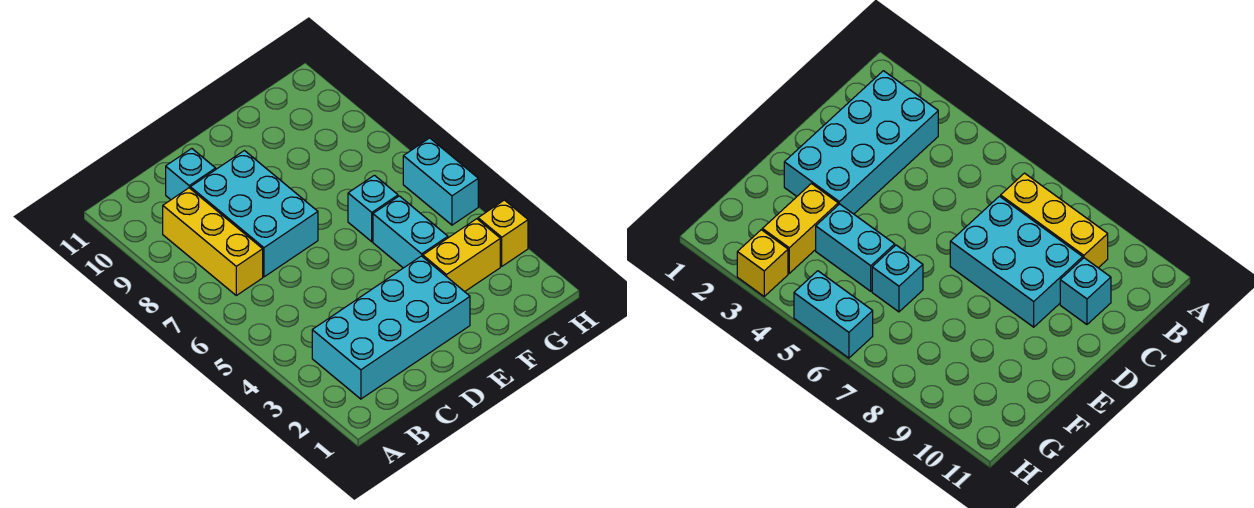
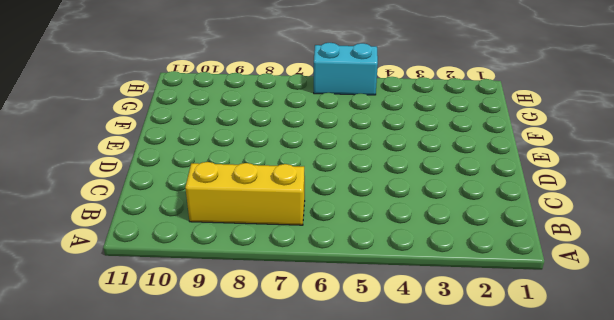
none -> cyan 2x4 brick [312,256,470,399]
none -> cyan 2x3 brick [190,151,318,277]

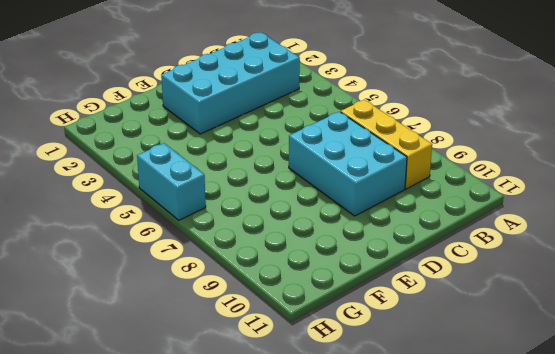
none -> cyan 1x1 brick [166,149,216,200]
none -> yellow 1x2 brick [423,219,500,292]

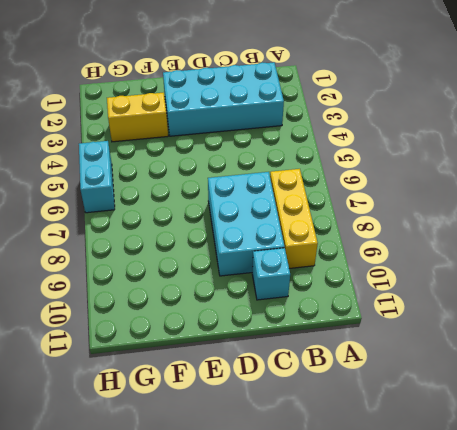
none -> cyan 1x2 brick [373,196,448,268]
none -> cyan 1x1 brick [348,175,398,242]

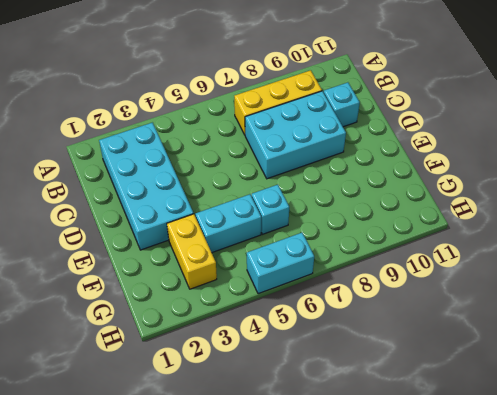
none -> yellow 1x1 brick [478,200,528,266]

